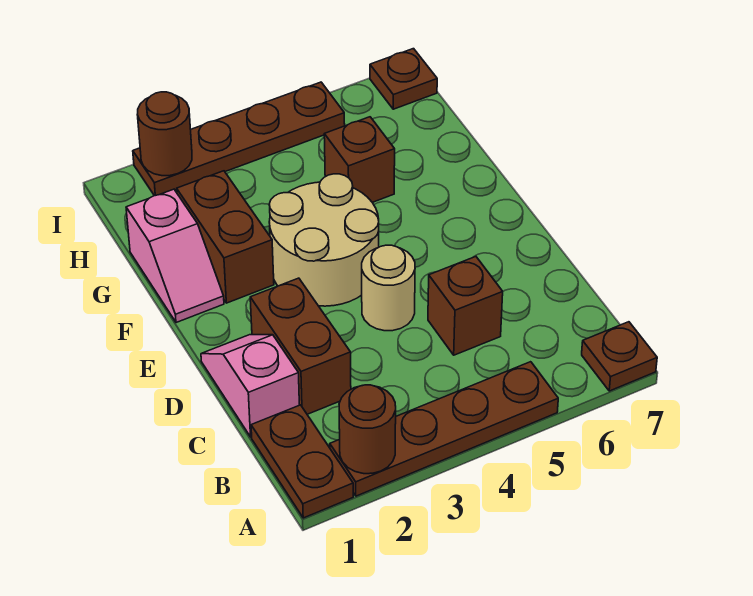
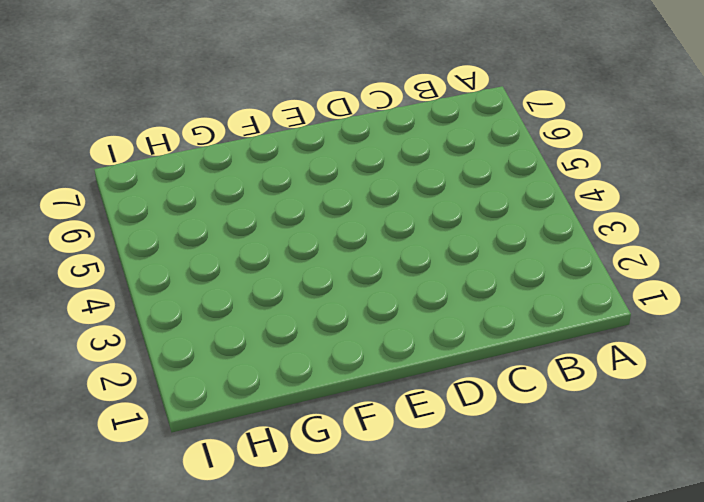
none -> brown 1x2 plate [251,405,353,518]
none -> brown 1x4 plate [330,362,558,496]
none -> brown 1x1 plate [582,322,657,391]

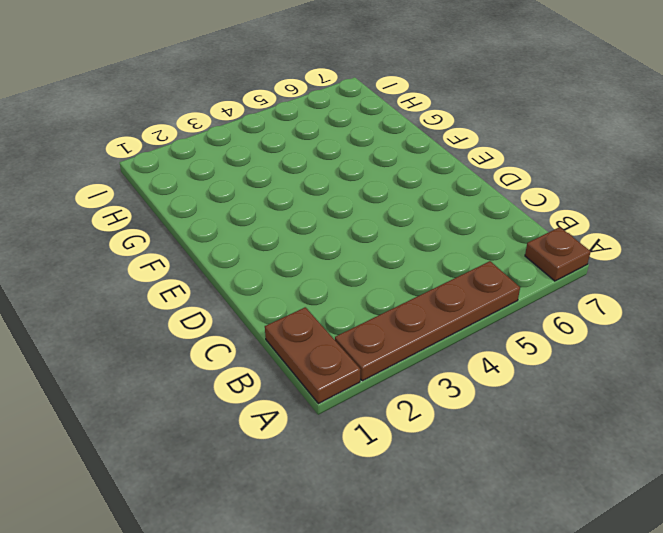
none -> pink 1x2 slope [201,335,299,437]
none -> brown 1x2 brick [250,278,351,414]
none -> brown 1x1 brick [428,257,503,355]

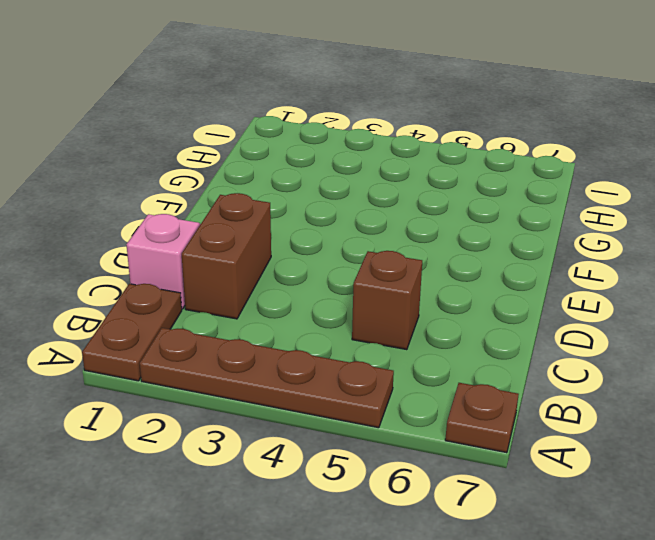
none -> tan 1x1 round brick [362,245,415,331]
none -> tan 2x2 round brick [269,174,379,306]
none -> pink 1x2 slope [126,189,224,323]

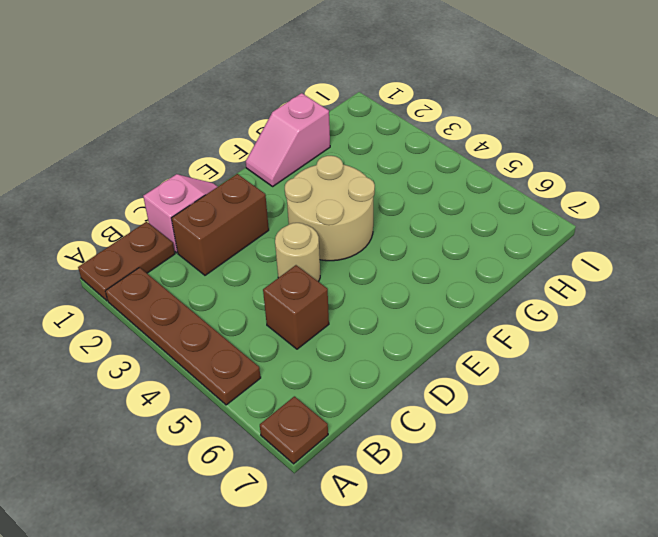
none -> brown 1x2 brick [177,171,274,303]
none -> brown 1x1 brick [324,117,395,202]
none -> brown 1x4 plate [133,82,345,196]

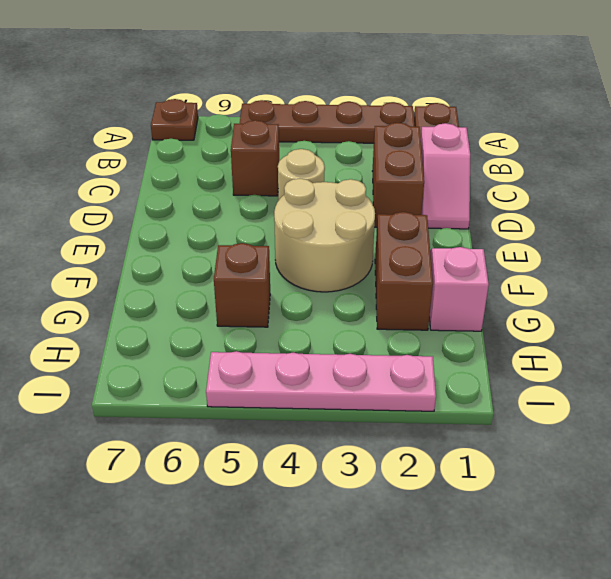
pink 1x4 plate [206,351,436,411] -> brown 1x4 plate [133,82,345,196]
none -> brown 1x1 plate [370,49,437,109]
none -> brown 1x1 round brick [339,385,396,474]
none -> brown 1x1 round brick [137,92,192,176]

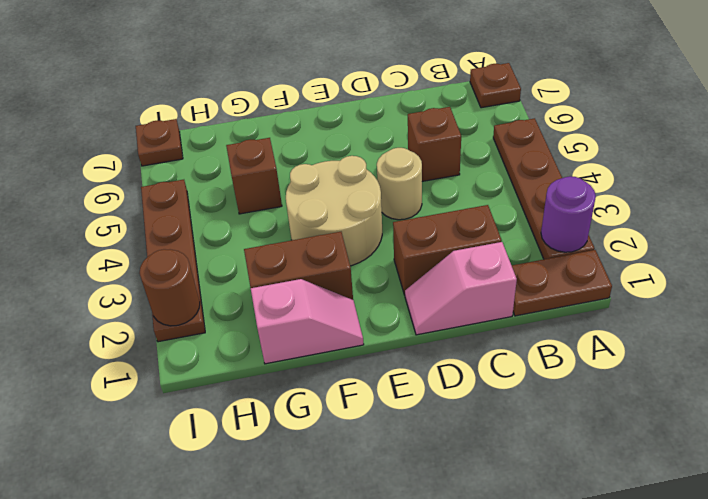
purple 1x1 round brick [541,176,596,252] -> brown 1x1 round brick [339,385,396,474]

